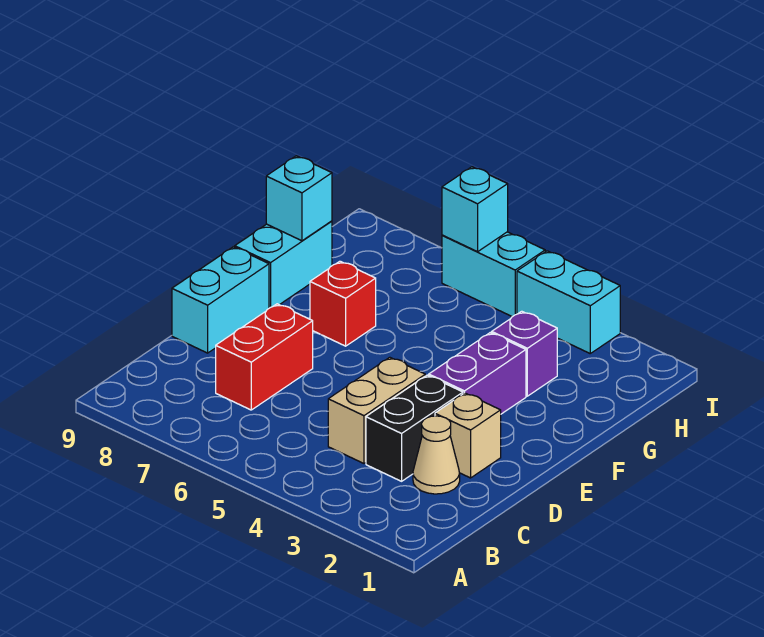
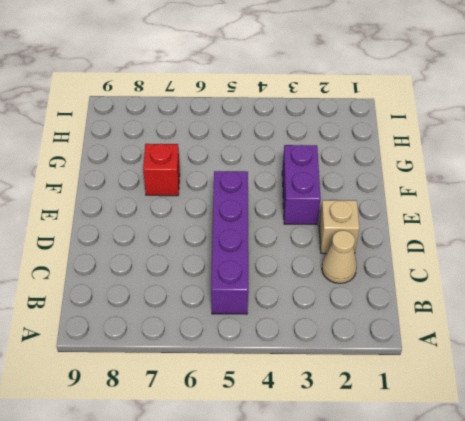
purple 1x4 brick [211,171,248,314] -> none
none -> black 1x2 brick [366,375,463,481]
none -> tan 1x2 brick [328,357,425,463]
none -> red 1x2 brick [216,304,313,410]

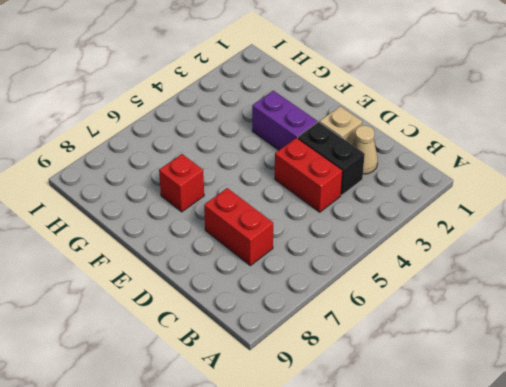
red 1x2 brick [275,138,343,212] -> tan 1x2 brick [328,357,425,463]
none -> cyan 1x2 brick [172,247,269,353]
none -> cyan 1x2 brick [235,221,332,308]
none -> purple 1x1 brick [492,311,557,396]

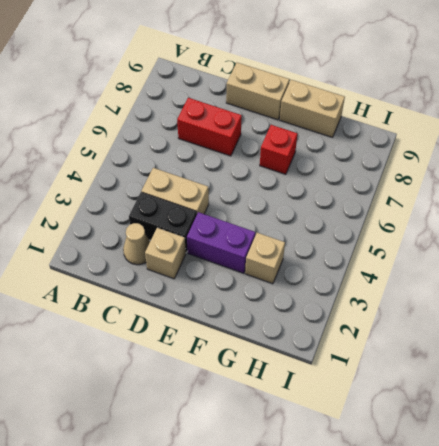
tan 1x2 brick [226,63,290,120] -> cyan 1x2 brick [172,247,269,353]
tan 1x2 brick [280,80,345,137] -> cyan 1x2 brick [235,221,332,308]
tan 1x1 brick [245,233,285,284] -> purple 1x1 brick [492,311,557,396]
none -> cyan 1x2 brick [517,251,620,353]
none -> cyan 1x2 brick [442,232,545,317]
none -> cyan 1x1 brick [266,156,332,241]

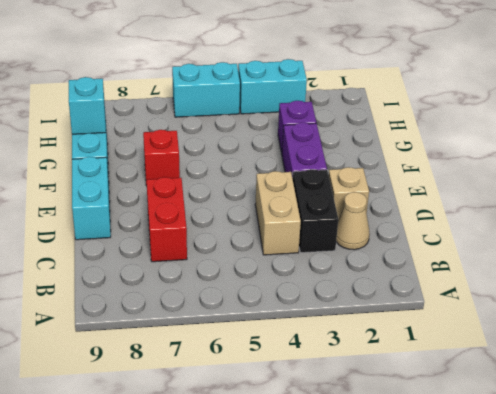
none -> cyan 1x1 brick [442,167,508,252]

